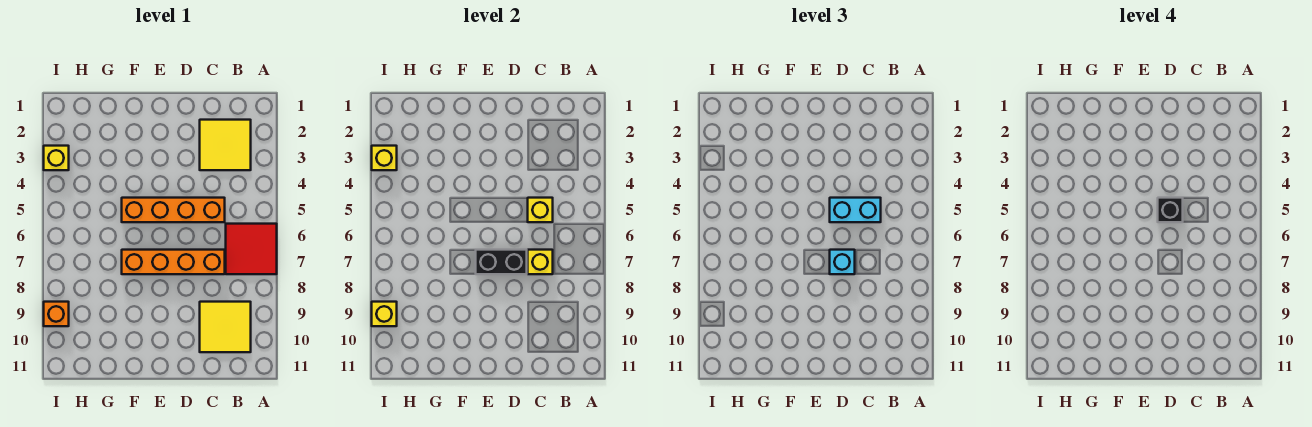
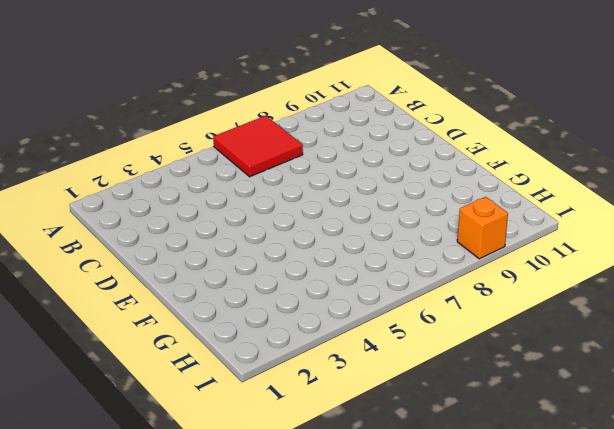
none -> yellow 2x2 tile [200,120,251,170]
none -> yellow 2x2 tile [200,302,251,352]
none -> orange 1x4 brick [122,198,225,222]

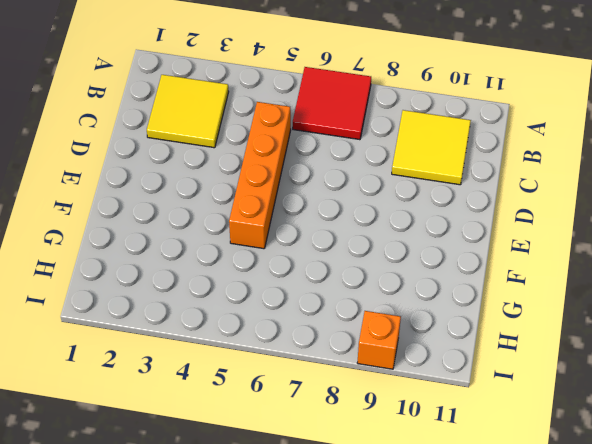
none -> orange 1x4 brick [122,250,225,274]
none -> yellow 1x1 brick [44,146,69,170]
none -> yellow 1x1 brick [528,198,553,222]

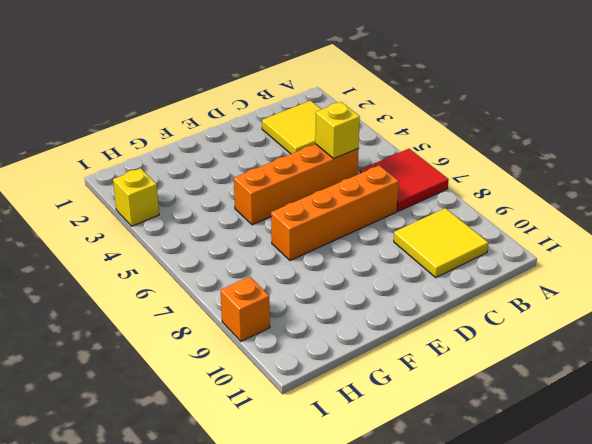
none -> yellow 1x1 brick [528,250,553,274]
none -> black 1x2 brick [476,250,527,274]
none -> yellow 1x1 brick [372,146,397,170]

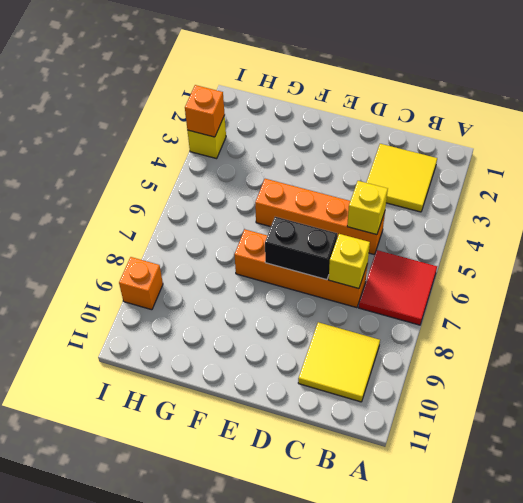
orange 1x1 brick [185,85,225,137] -> yellow 1x1 brick [372,146,397,170]
none -> yellow 1x1 brick [372,302,397,326]
none -> cyan 1x2 brick [830,198,881,222]
none -> cyan 1x1 brick [830,250,855,274]

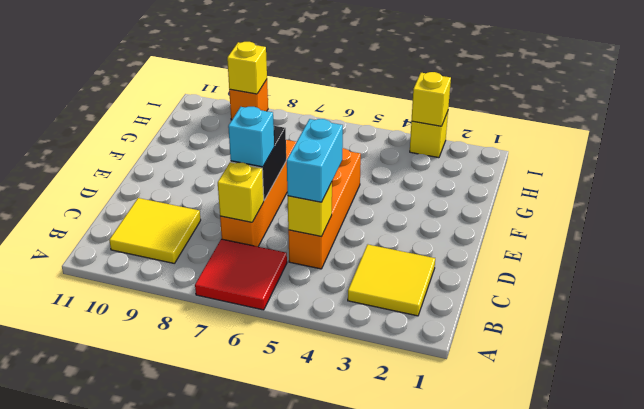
none -> black 1x1 brick [1158,198,1183,222]

